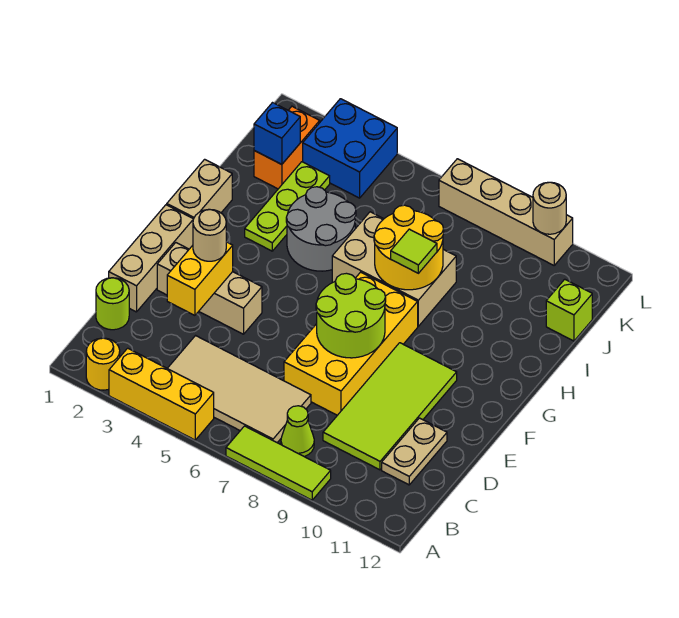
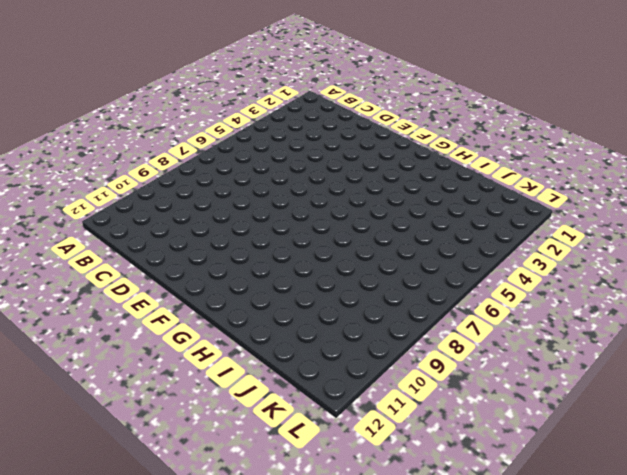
none -> yellow 1x1 round brick [86,338,120,390]
none -> yellow 1x3 brick [109,348,214,440]
none -> lime 1x3 tile [226,426,331,500]

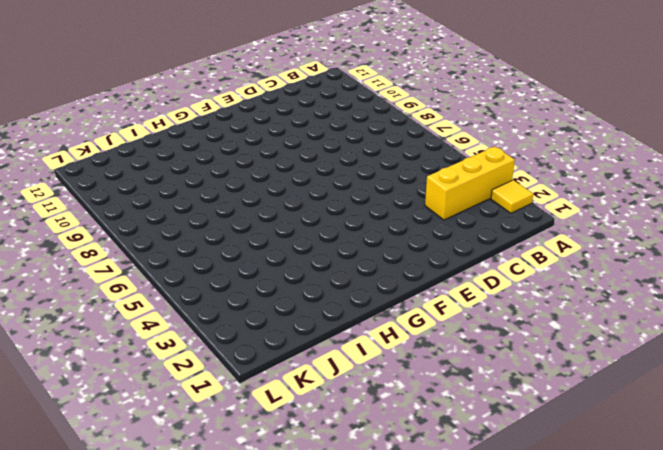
yellow 1x1 tile [491,180,533,213] -> yellow 1x1 round brick [86,338,120,390]
yellow 1x3 brick [425,147,515,220] -> yellow 1x3 brick turned to [109,348,214,440]
none -> lime 1x3 tile [226,426,331,500]
none -> tan 2x4 tile [167,336,311,443]
none -> lime 1x1 cone [281,406,314,457]

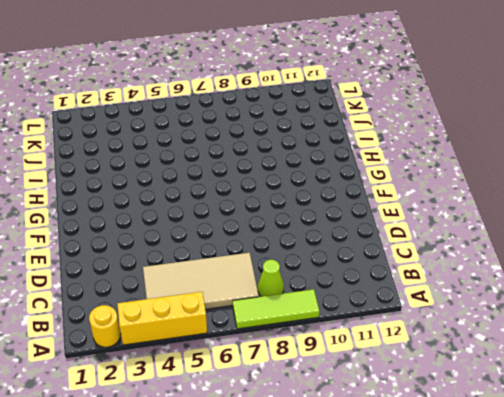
none -> lime 1x1 round brick [96,278,129,330]
none -> lime 2x4 tile [323,343,457,470]
none -> tan 1x2 plate [382,418,447,485]

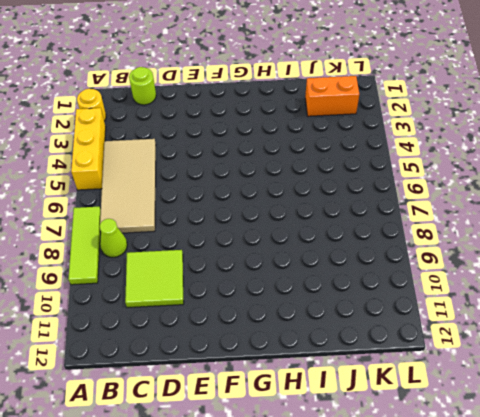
lime 2x2 tile [125,250,184,308] -> lime 2x4 tile [323,343,457,470]
none -> tan 1x2 plate [382,418,447,485]
none -> tan 1x3 brick [109,205,193,312]
none -> yellow 2x4 brick [284,272,418,415]

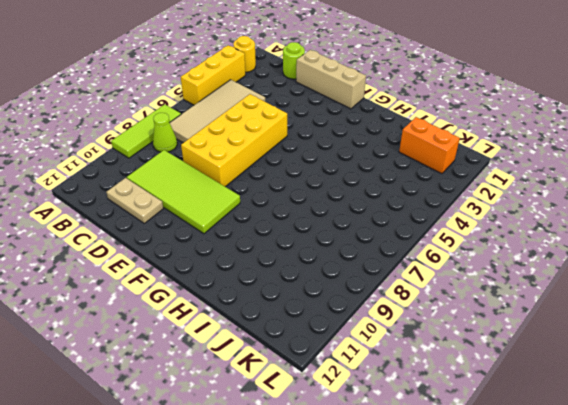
yellow 2x4 brick [181,94,287,187] -> yellow 2x4 brick turned to [284,272,418,415]
none -> tan 1x3 brick [157,243,262,334]
none -> tan 1x2 brick [167,159,232,219]
none -> lime 1x3 plate [245,162,330,251]

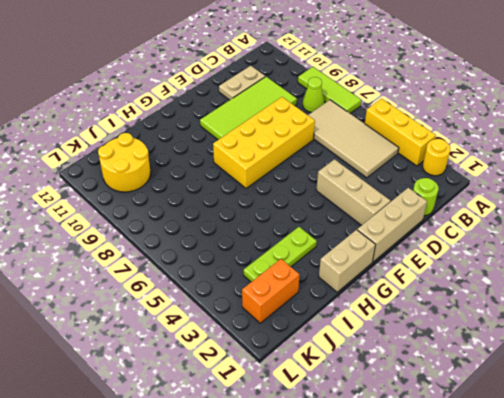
yellow 2x2 round brick [98,133,150,192] -> yellow 2x2 round brick moved to [374,205,444,290]
none -> grey 2x2 round brick [286,187,356,271]
none -> tan 2x3 brick [332,212,456,326]
none -> lime 1x1 brick [546,279,592,341]

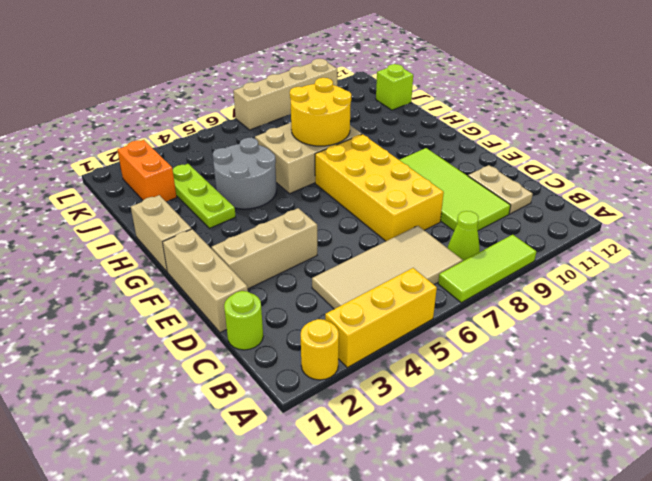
none -> blue 2x2 brick [303,99,397,198]
none -> yellow 1x2 brick [167,242,233,315]
none -> lime 2x2 round brick [316,273,386,358]

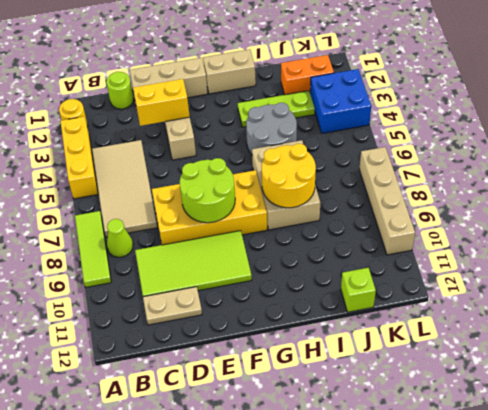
none -> blue 1x1 brick [254,103,300,164]
none -> tan 1x1 round brick [533,182,566,234]
none -> tan 1x1 round brick [193,209,226,261]

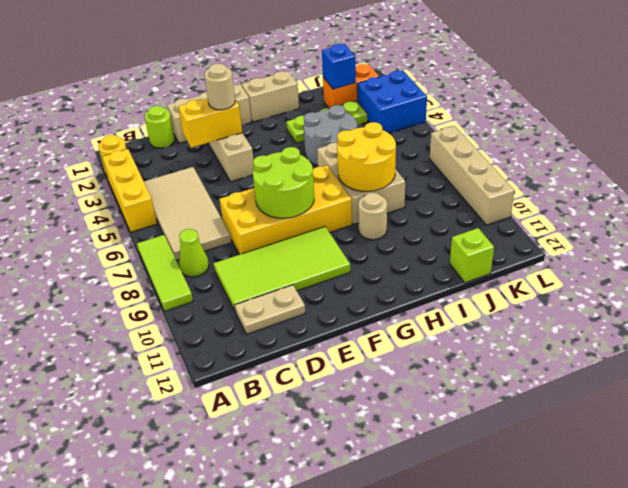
tan 1x1 round brick [358,193,387,240] -> tan 1x1 round brick moved to [533,182,566,234]
none -> lime 1x1 tile [391,229,437,273]

